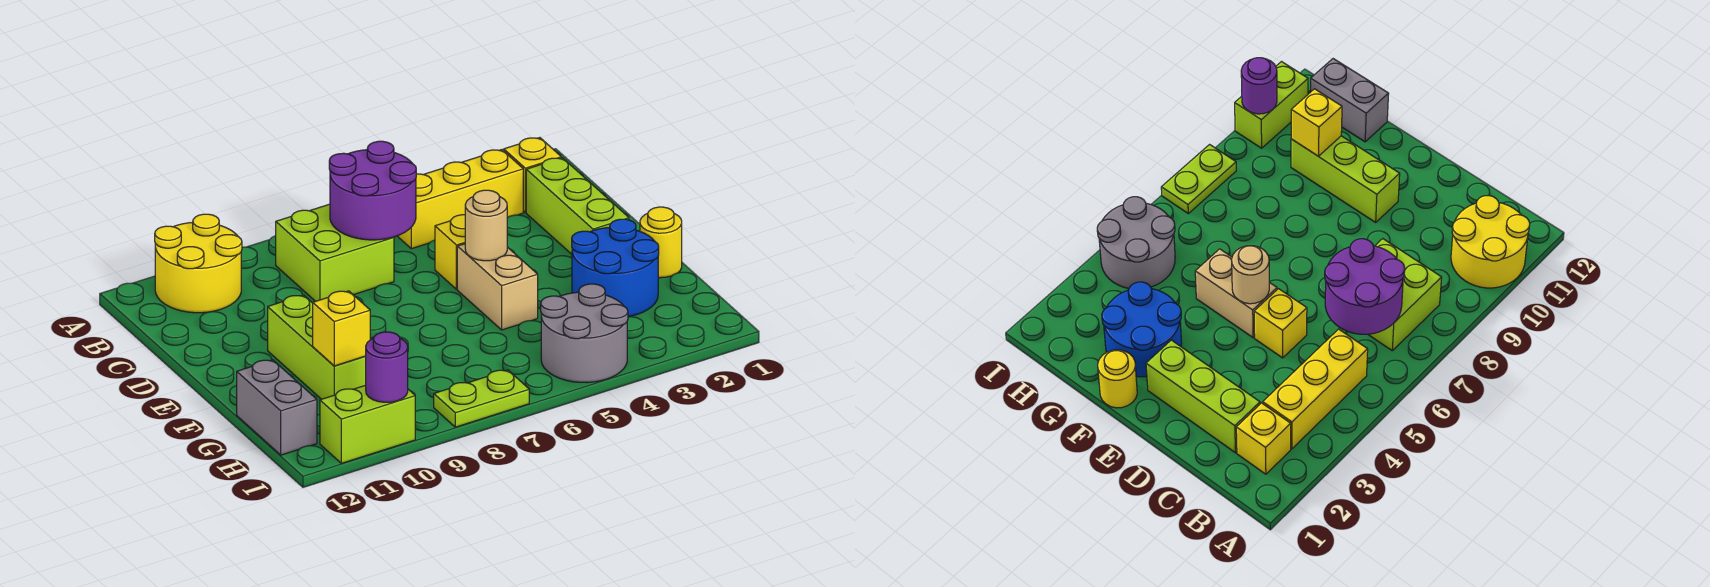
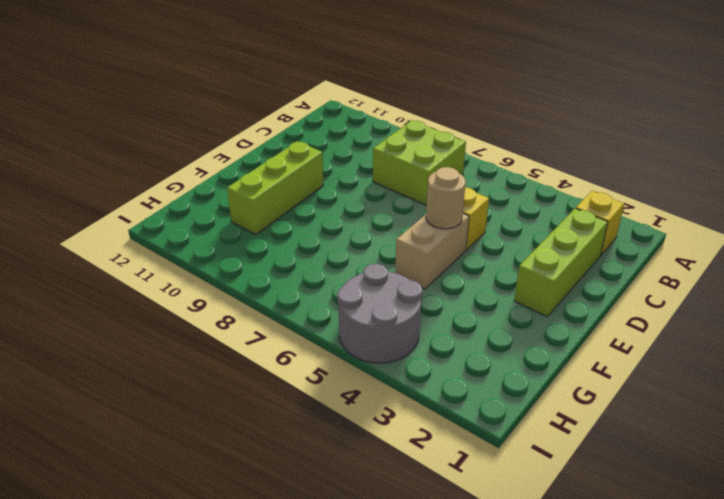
none -> yellow 2x2 round brick [155,214,242,313]
none -> yellow 1x3 brick [398,150,523,249]
none -> yellow 1x1 round brick [640,207,682,278]

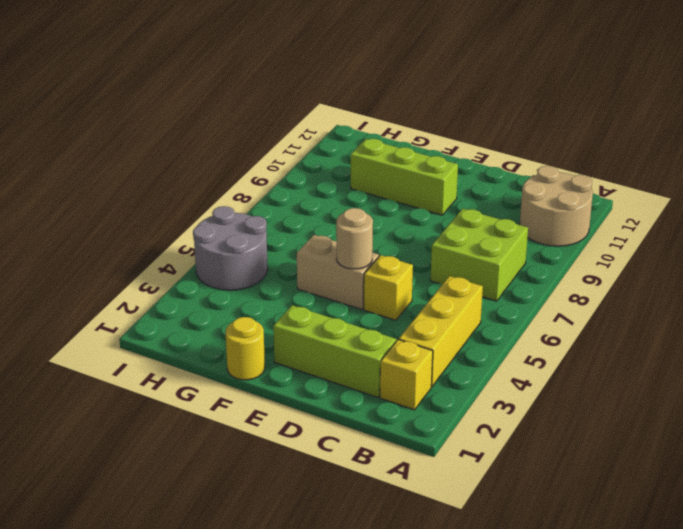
tan 2x2 round brick [520,166,593,246] -> yellow 2x2 round brick [155,214,242,313]
none -> blue 2x2 round brick [572,219,659,317]
none -> grey 1x2 brick [237,360,317,455]
none -> lime 1x2 plate [434,370,529,427]

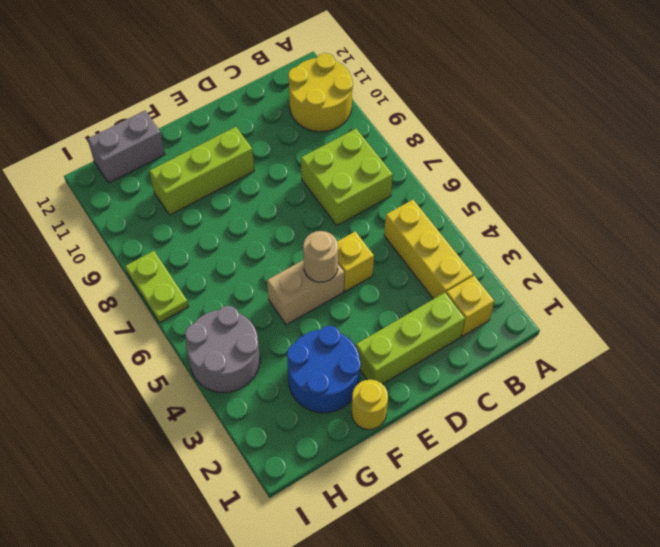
none -> lime 1x2 brick [320,385,415,463]
none -> purple 2x2 round brick [329,141,416,240]
none -> yellow 1x1 brick [313,291,370,366]

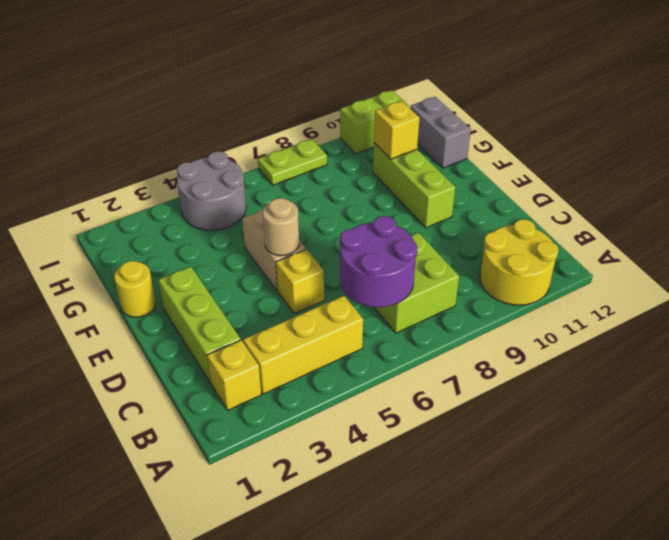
none -> blue 2x2 round brick [572,219,659,317]
none -> purple 1x1 round brick [366,332,408,402]

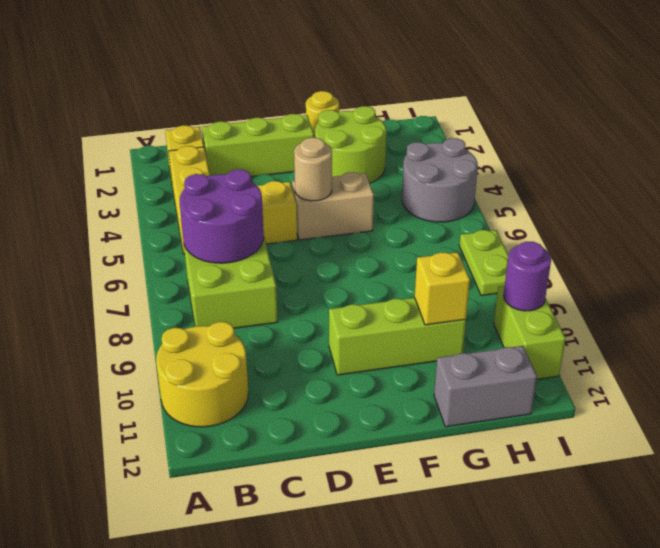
lime 2x2 round brick [315,106,386,183] -> blue 2x2 round brick [572,219,659,317]

